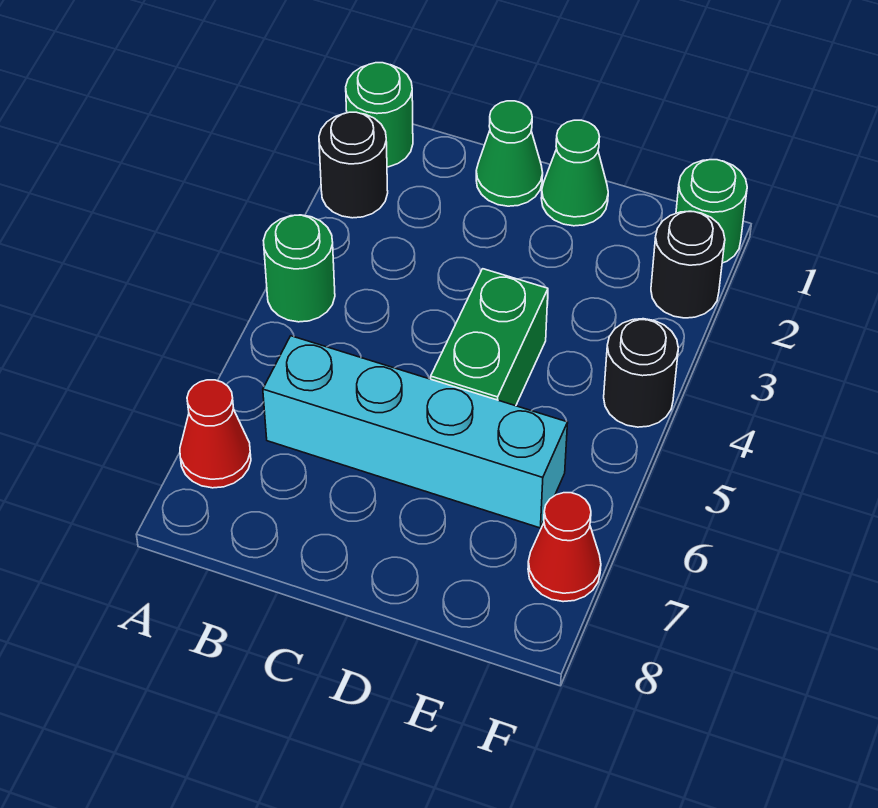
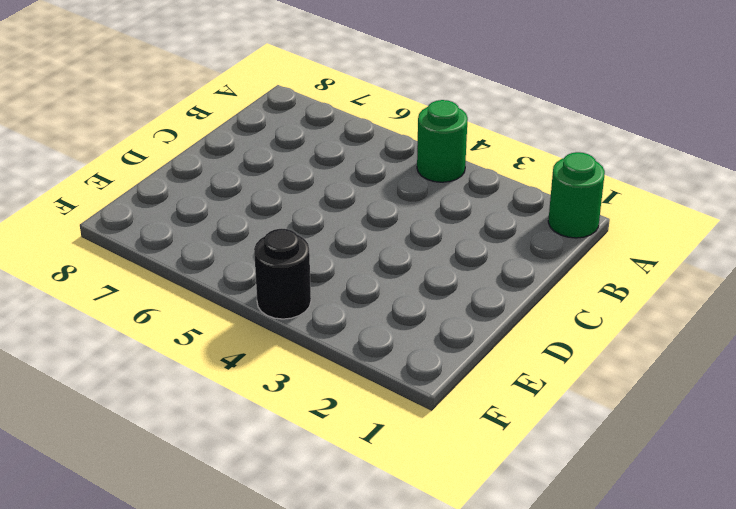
none -> black 1x1 round brick [319,112,388,218]
none -> red 1x1 cone [180,380,251,488]
none -> cyan 1x4 brick [263,336,568,528]

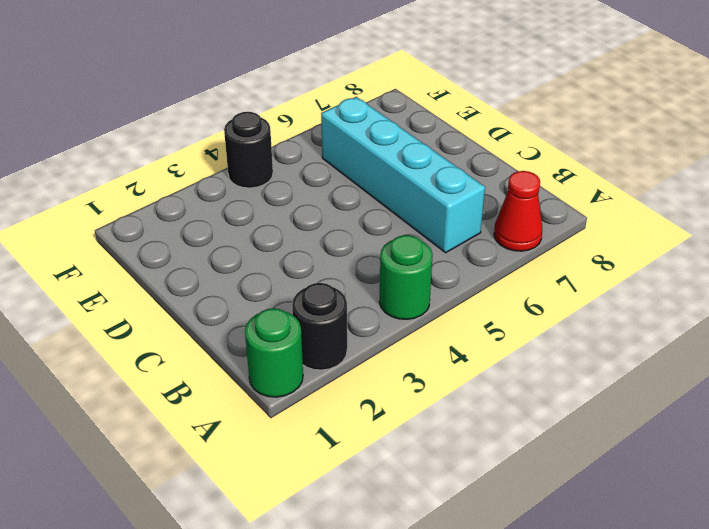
none -> green 1x1 cone [476,101,543,206]
none -> green 1x1 cone [541,120,608,226]
none -> green 1x2 brick [431,269,548,406]

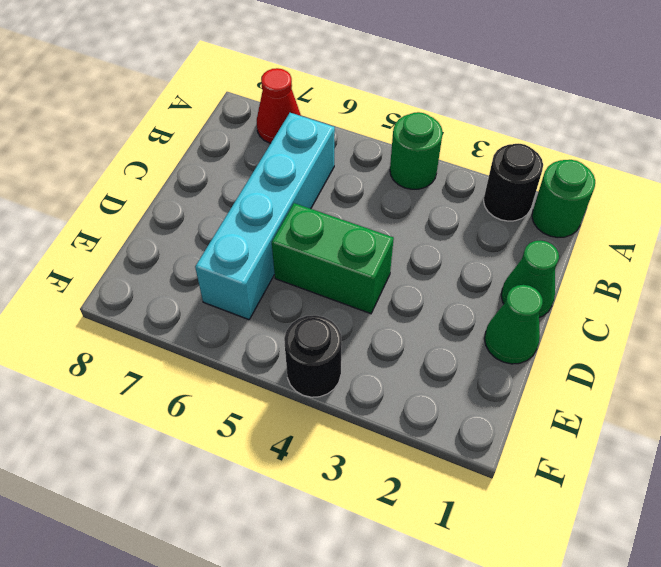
none -> green 1x1 round brick [676,160,747,263]
none -> black 1x1 round brick [651,211,725,318]
none -> red 1x1 cone [528,493,601,602]

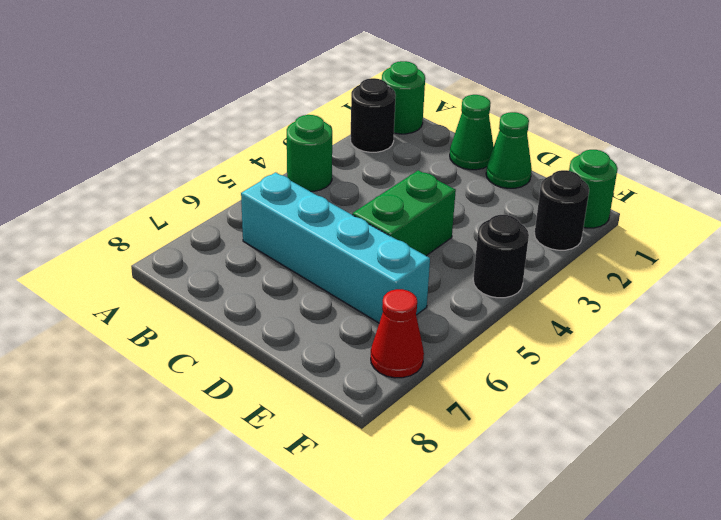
none -> red 1x1 cone [180,380,251,488]

